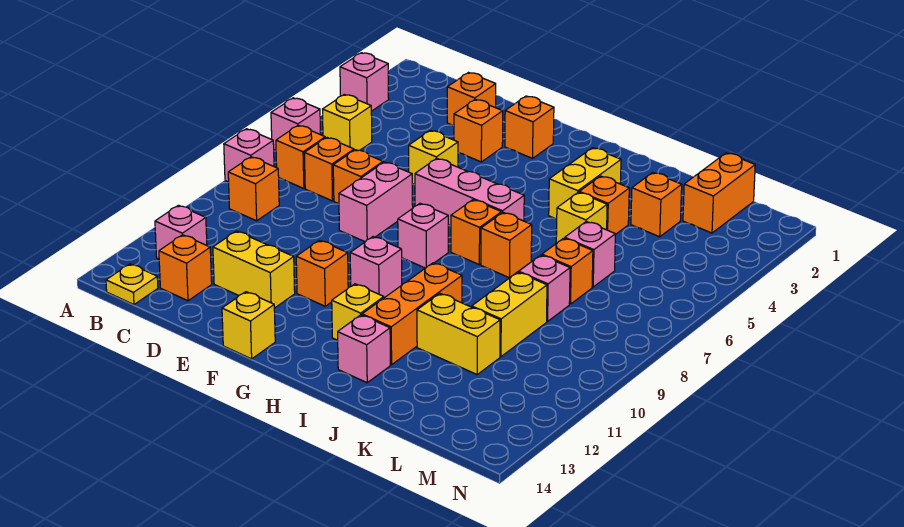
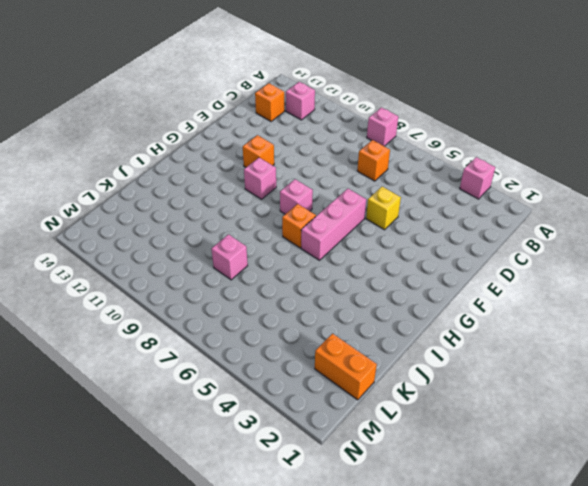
none -> pink 1x1 brick [271,98,321,151]
none -> yellow 1x1 brick [323,94,372,151]
none -> orange 1x1 brick [276,125,325,188]
none -> orange 1x1 brick [228,157,279,221]

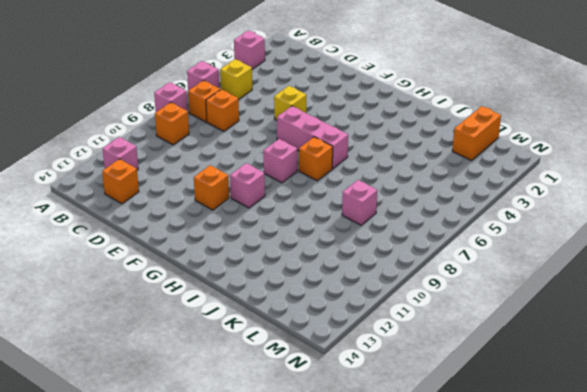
none -> yellow 1x1 plate [106,264,158,305]
none -> orange 1x1 brick [447,73,496,126]
none -> orange 1x1 brick [333,150,383,204]
none -> yellow 1x2 brick [213,231,295,308]

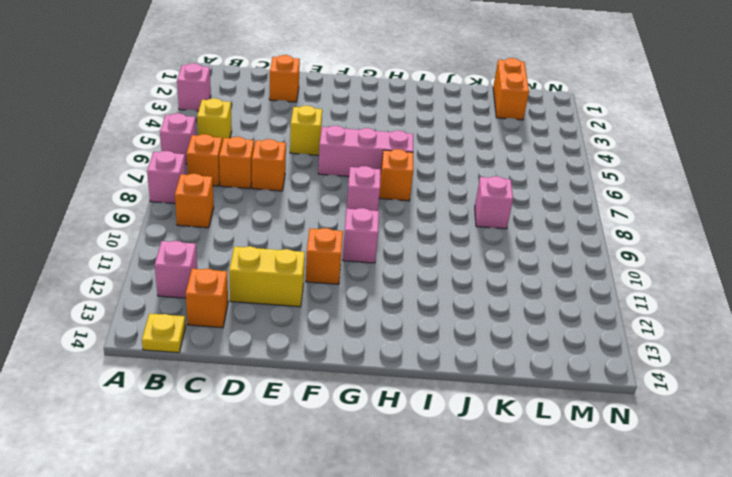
none -> orange 1x1 brick [454,99,503,162]
none -> pink 1x2 brick [339,162,413,242]
none -> orange 1x1 brick [505,96,554,158]
none -> yellow 1x1 brick [222,292,275,359]

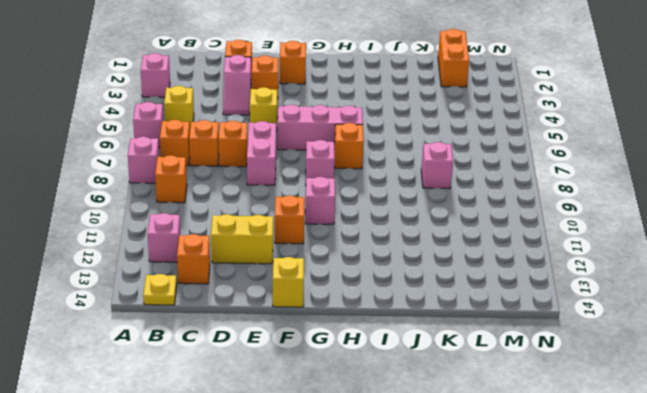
pink 1x2 slope [223,55,251,115] -> none
none -> yellow 1x1 brick [332,284,384,340]
none -> yellow 1x2 brick [549,148,621,219]
none -> orange 1x1 brick [481,213,532,278]
none -> orange 1x3 brick [362,263,462,365]

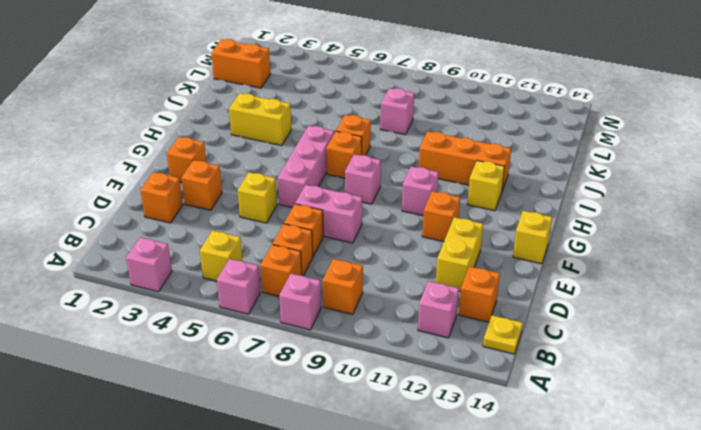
none -> pink 1x1 brick [338,315,390,383]
none -> orange 1x1 brick [579,176,629,235]
none -> yellow 1x1 brick [556,192,607,243]
none -> yellow 1x2 brick [417,293,500,374]

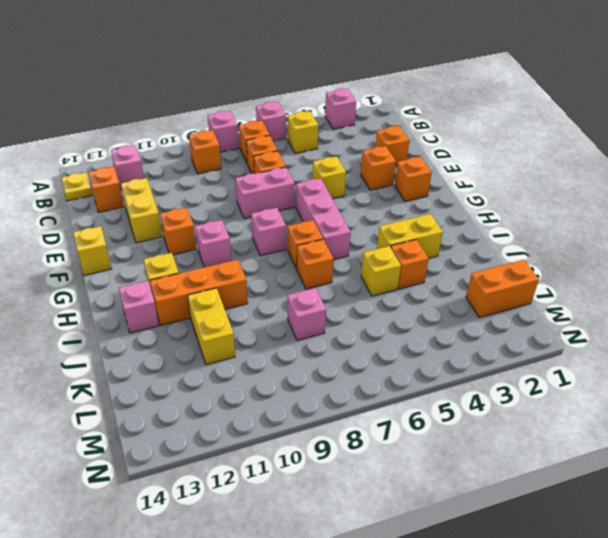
none -> orange 1x1 brick [631,173,682,237]
none -> pink 1x1 brick [565,221,615,287]
none -> orange 1x1 brick [542,238,593,304]
none -> yellow 1x2 brick [472,272,547,357]

